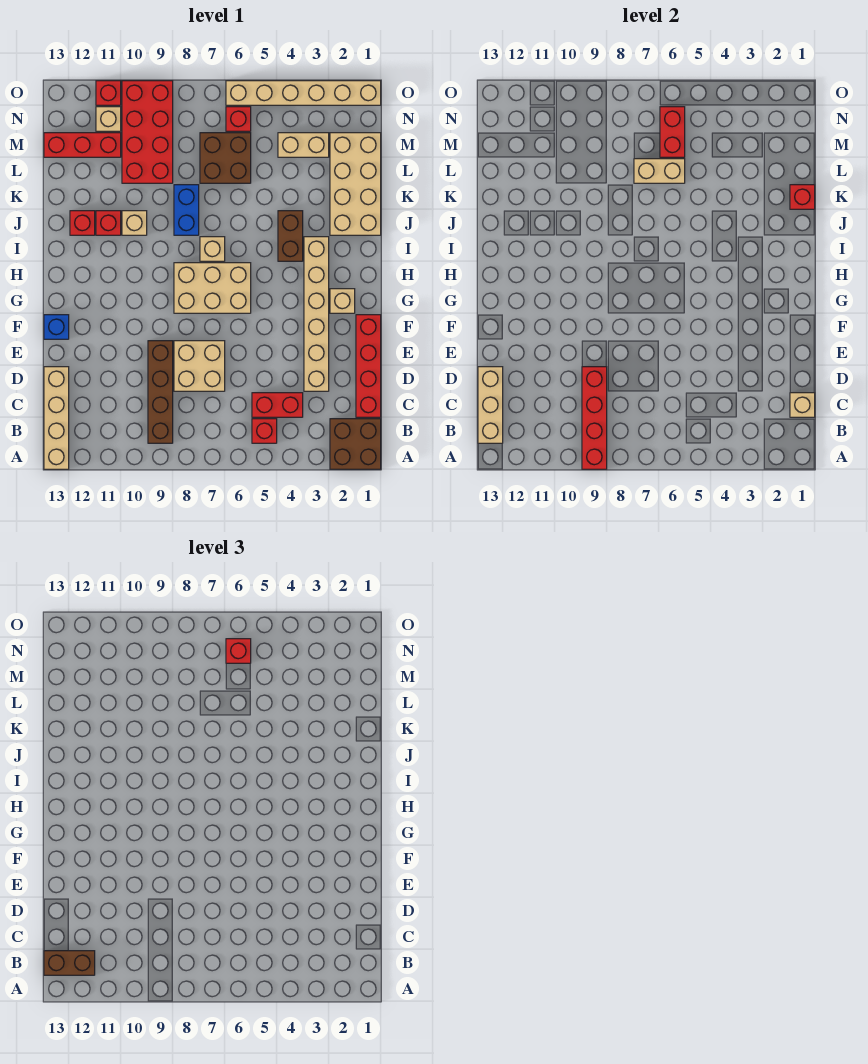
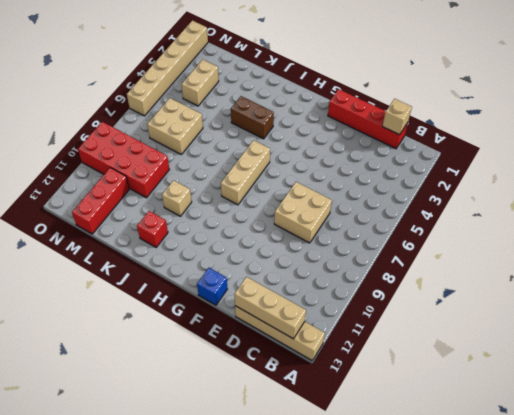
tan 1x3 brick [221,140,270,205] -> tan 2x3 brick [174,263,251,313]
tan 2x2 brick [147,98,203,154] -> brown 2x2 brick [200,133,251,183]
none -> brown 2x2 brick [330,419,381,469]
none -> red 1x1 brick [252,419,277,443]
none -> brown 1x4 brick [148,341,173,443]
none -> red 1x2 brick [252,393,303,417]

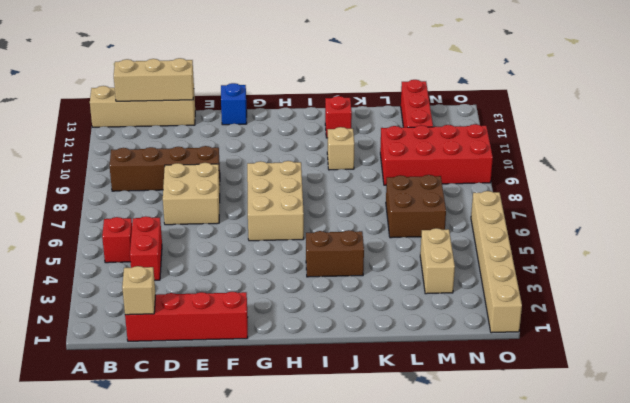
none -> brown 2x2 brick [330,419,381,469]
none -> tan 1x6 brick [304,237,329,391]
none -> tan 1x1 brick [330,289,355,313]
none -> tan 1x1 brick [200,237,225,261]

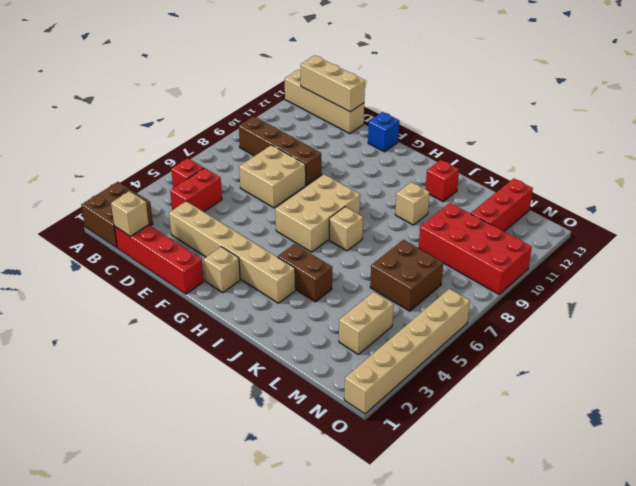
none -> tan 2x4 brick [330,133,381,235]
none -> blue 1x2 brick [174,185,199,235]
none -> red 1x1 brick [96,211,121,235]
none -> red 1x1 brick [226,107,251,131]

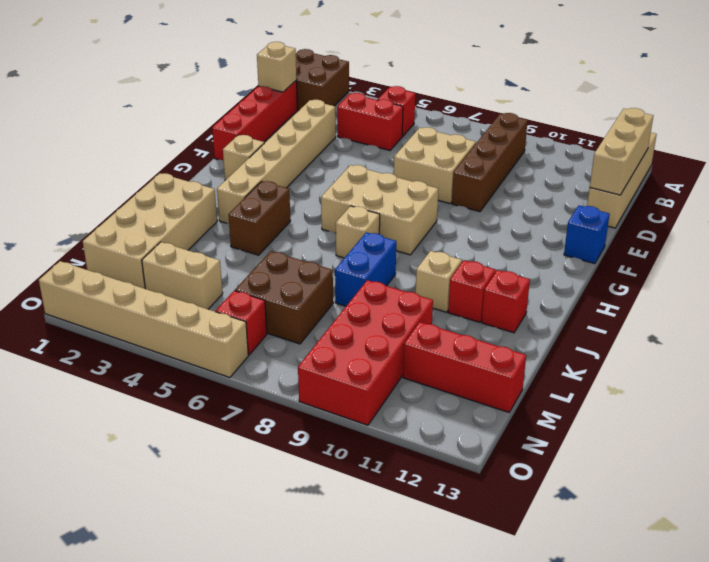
none -> tan 1x1 brick [96,107,121,131]
none -> red 1x1 brick [96,81,121,105]
none -> red 1x4 brick [582,367,607,469]
none -> red 1x1 brick [790,185,815,209]

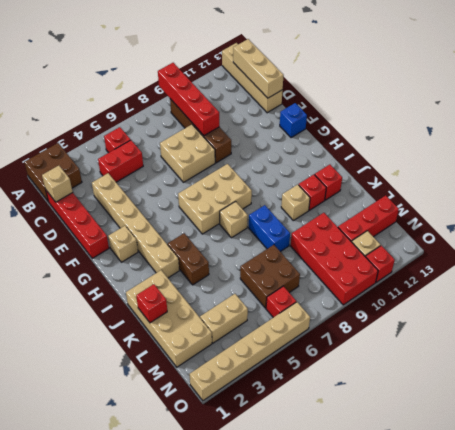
none -> tan 1x2 brick [634,159,685,183]
none -> red 1x2 brick [660,107,685,157]
none -> brown 1x2 brick [44,951,95,975]
none -> red 1x1 brick [226,639,251,663]

